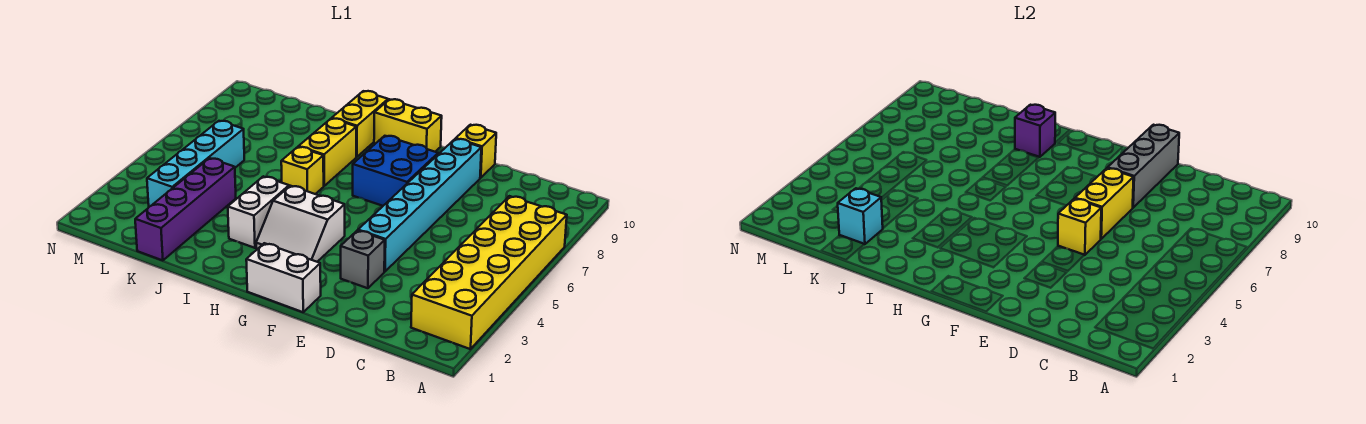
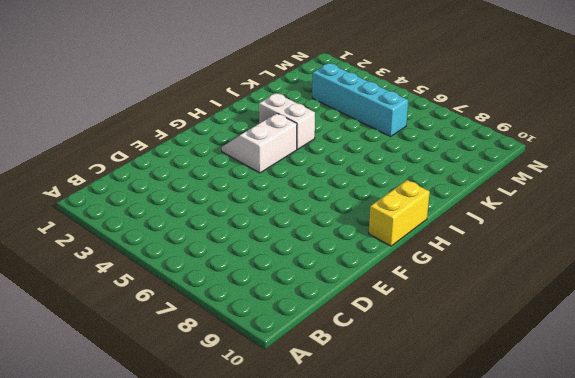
none -> yellow 2x6 brick [411,196,567,349]
none -> grey 1x1 brick [341,230,385,288]
none -> cyan 1x6 brick [358,139,481,271]

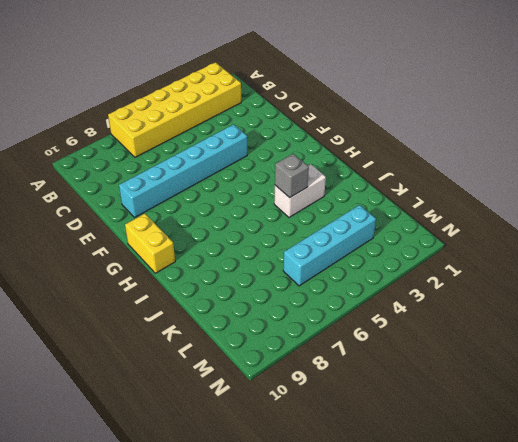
grey 1x1 brick [275,154,309,198] -> grey 1x1 brick moved to [341,230,385,288]
none -> yellow 1x1 brick [456,125,496,178]
none -> white 1x2 brick [246,243,321,312]
none -> blue 2x2 brick [353,136,438,206]

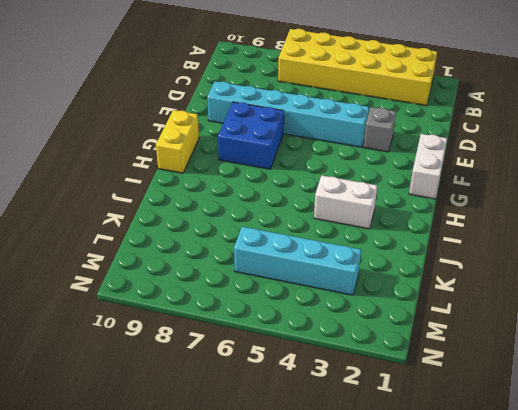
none -> yellow 1x1 brick [456,125,496,178]
none -> white 2x2 slope [256,186,345,262]
none -> yellow 1x1 brick [281,147,324,194]

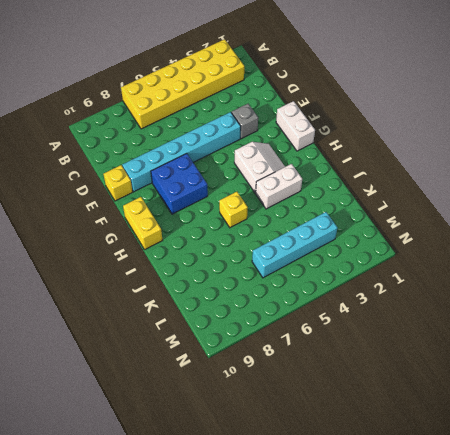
none -> yellow 1x2 brick [299,118,356,186]
none -> yellow 1x2 brick [332,91,388,157]
none -> purple 1x4 brick [135,158,236,260]

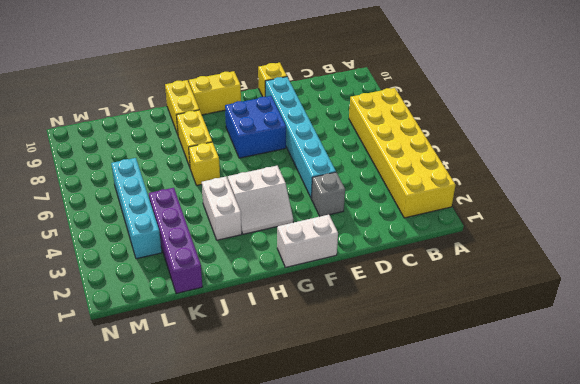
none -> yellow 1x1 brick [1058,199,1101,255]
none -> yellow 1x2 brick [1075,168,1134,239]
none -> grey 1x3 brick [1108,125,1179,208]

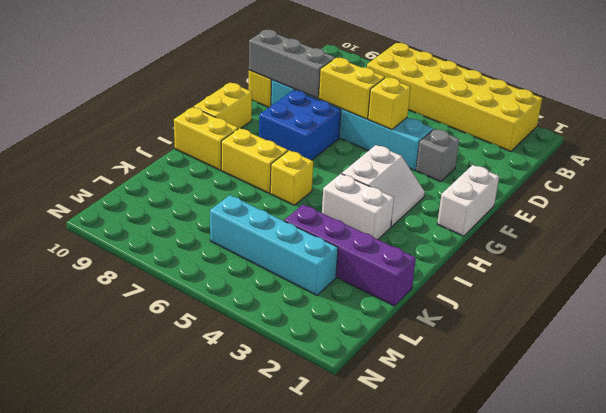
none -> purple 1x1 brick [1015,105,1055,157]
none -> cyan 1x1 brick [838,188,883,244]

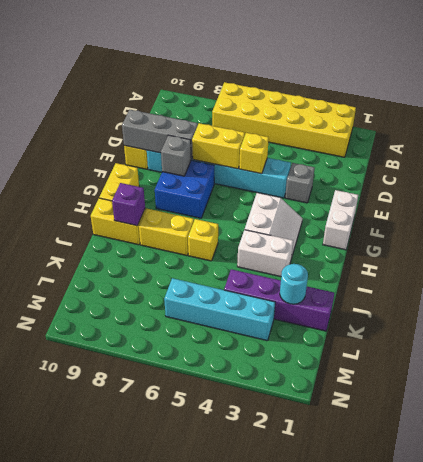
grey 1x1 brick [161,135,191,176] -> none
cyan 1x1 round brick [280,264,308,304] -> cyan 1x1 brick [838,188,883,244]

